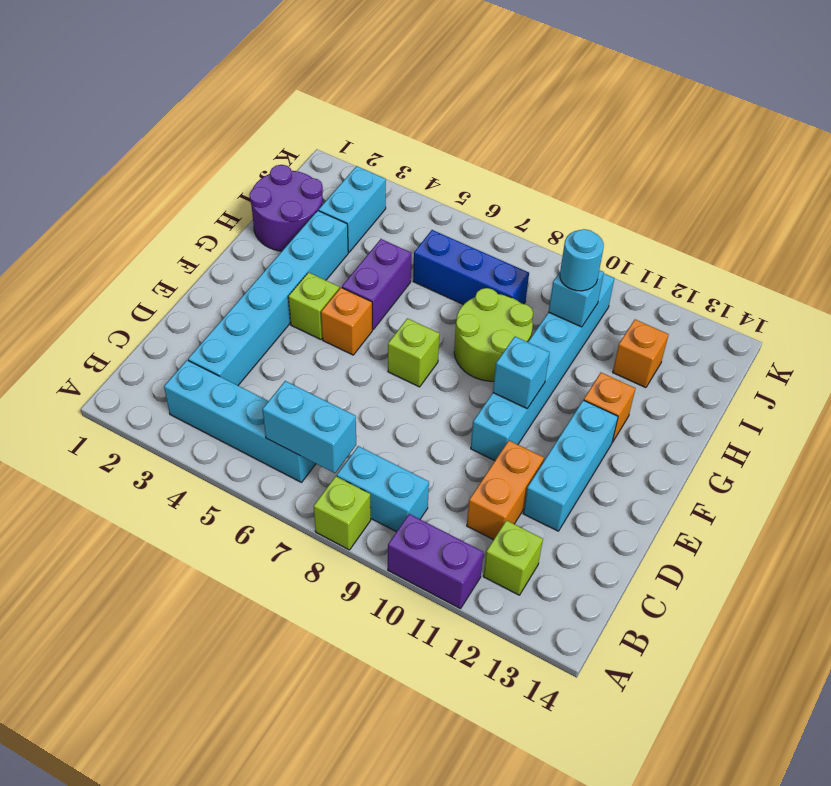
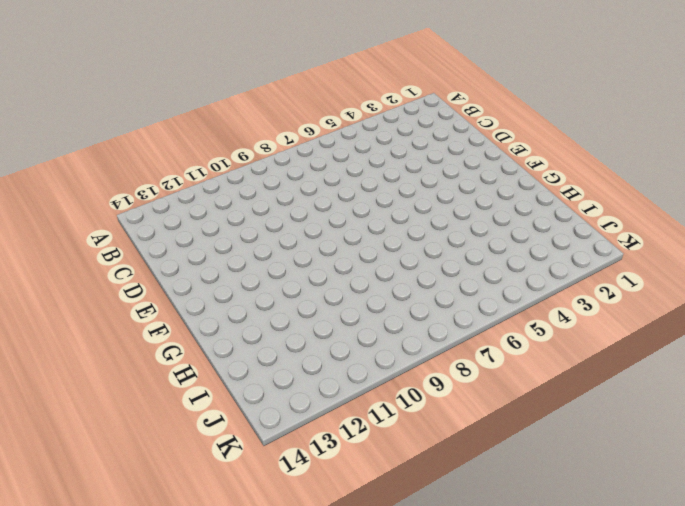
none -> lime 1x1 brick [314,476,371,550]
none -> purple 1x2 brick [388,514,483,609]
none -> cyan 1x4 brick [164,360,316,482]

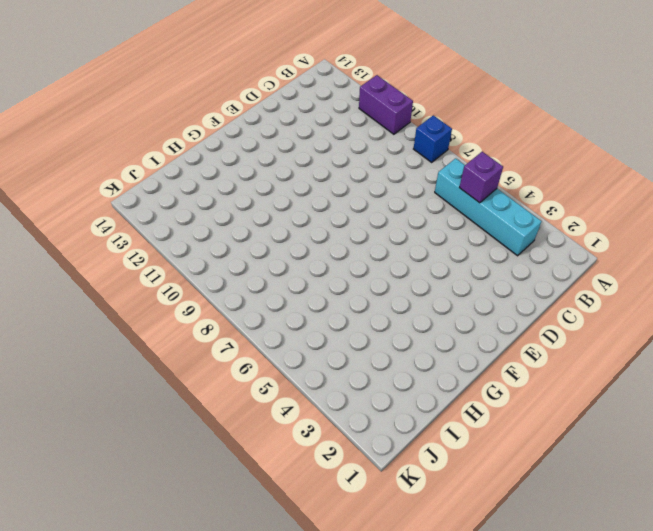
blue 1x1 brick [414,115,452,162] -> lime 1x1 brick [314,476,371,550]
purple 1x1 brick [459,152,503,203] -> none
none -> cyan 1x2 brick [337,446,429,532]
none -> lime 1x1 brick [483,520,543,595]
none -> cyan 1x6 brick [188,211,348,385]

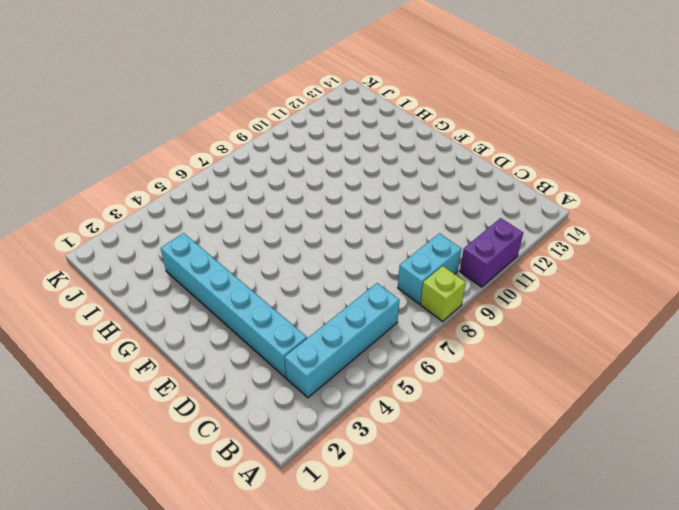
none -> lime 1x1 brick [483,520,543,595]
none -> orange 1x2 brick [467,441,544,540]
none -> cyan 1x3 brick [523,400,618,531]

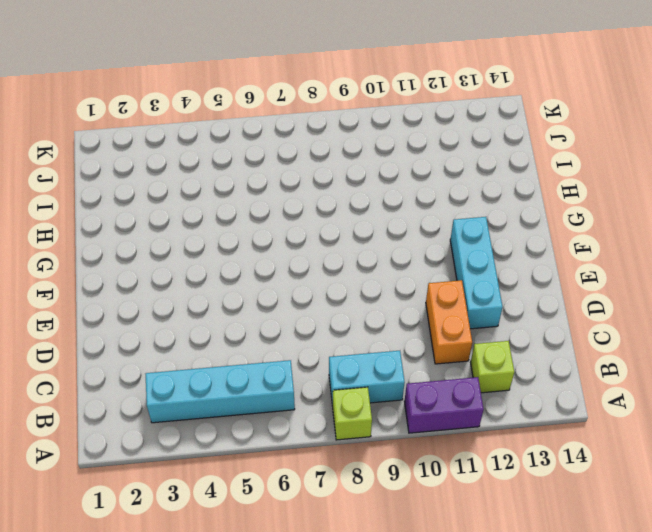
none -> cyan 1x6 brick [188,211,348,385]
none -> cyan 1x6 brick [471,274,614,461]
none -> lime 1x1 brick [288,272,339,339]

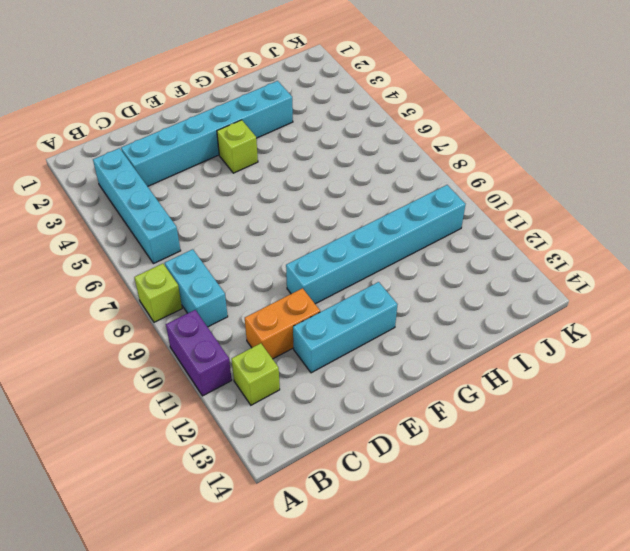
none -> orange 1x1 brick [321,288,372,355]
none -> lime 1x1 brick [388,318,440,387]
none -> purple 1x2 brick [342,239,411,329]

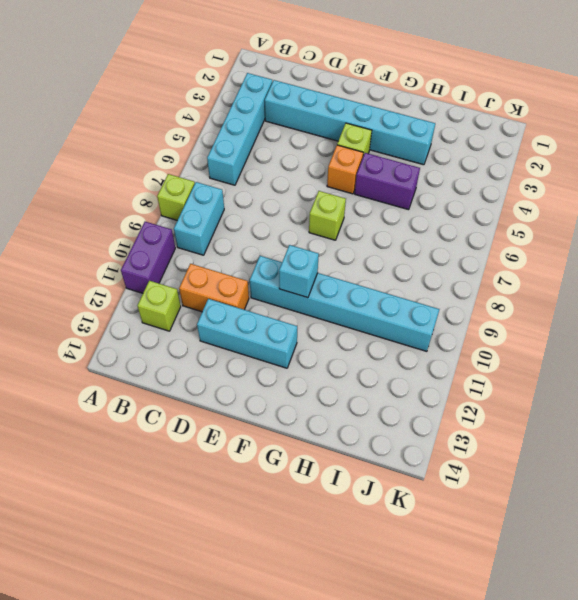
none -> lime 2x2 round brick [454,288,533,381]
none -> orange 1x1 brick [584,373,635,442]
none -> purple 2x2 round brick [249,165,323,251]

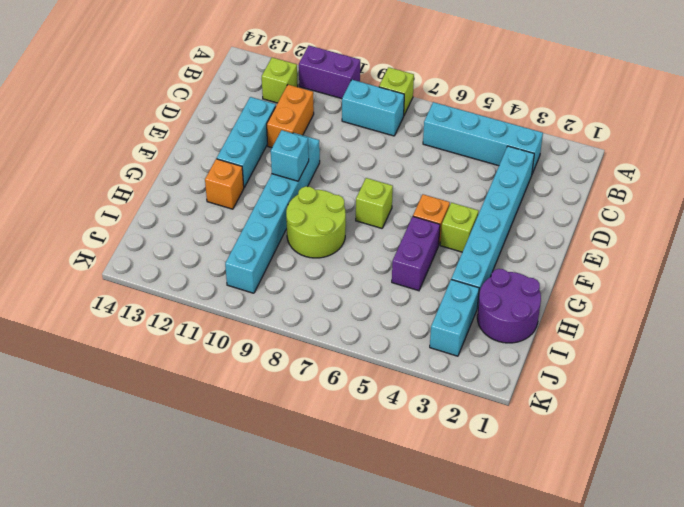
none -> blue 1x3 brick [413,230,529,305]
none -> orange 1x1 brick [613,320,669,388]
none -> cyan 1x2 brick [262,381,356,473]

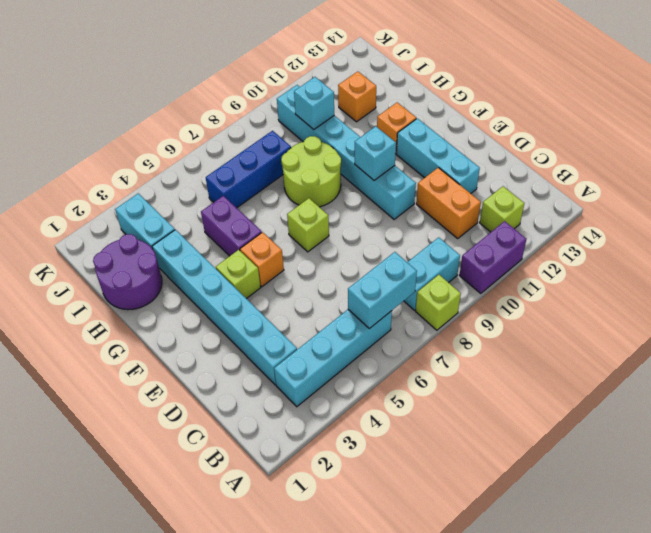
none -> cyan 1x1 round brick [560,229,604,291]

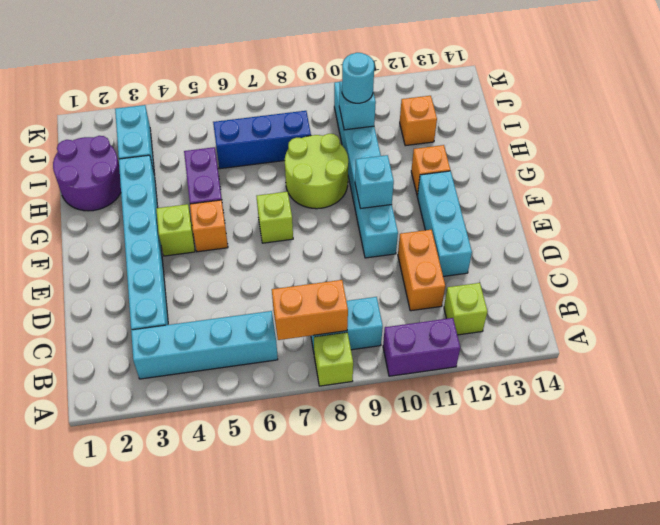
orange 1x2 brick [272,280,348,340] -> cyan 1x2 brick [262,381,356,473]

